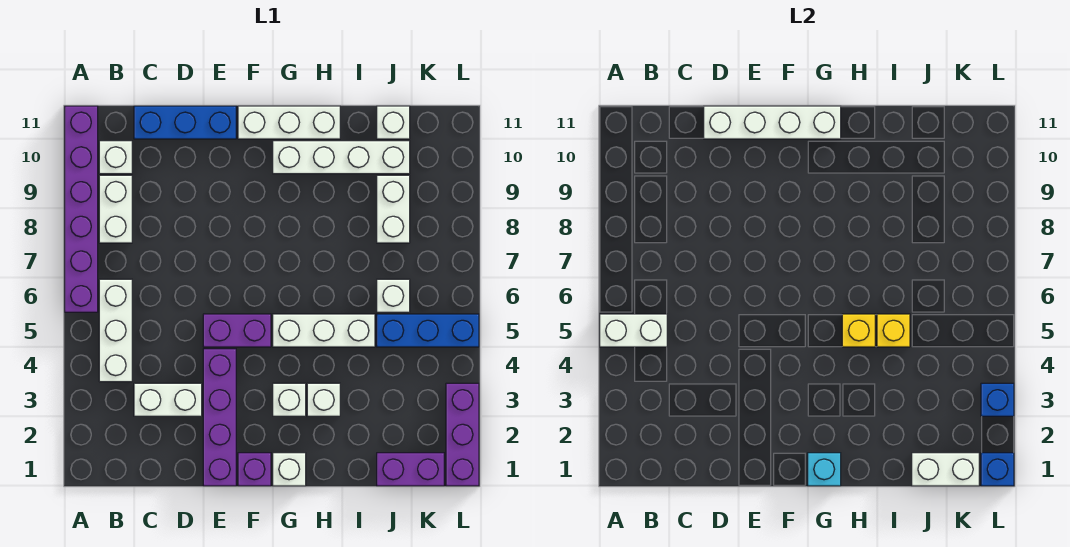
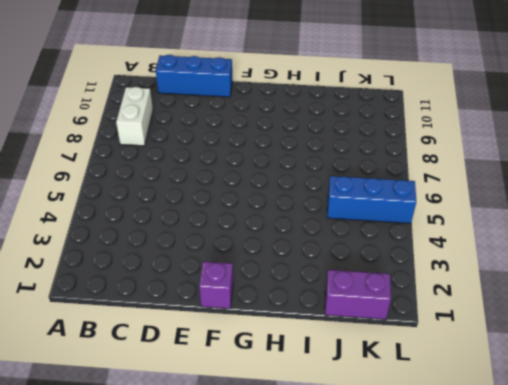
none -> purple 1x6 brick [65,106,98,312]
none -> white 1x3 brick [99,279,132,382]
none -> white 1x1 brick [99,141,132,174]

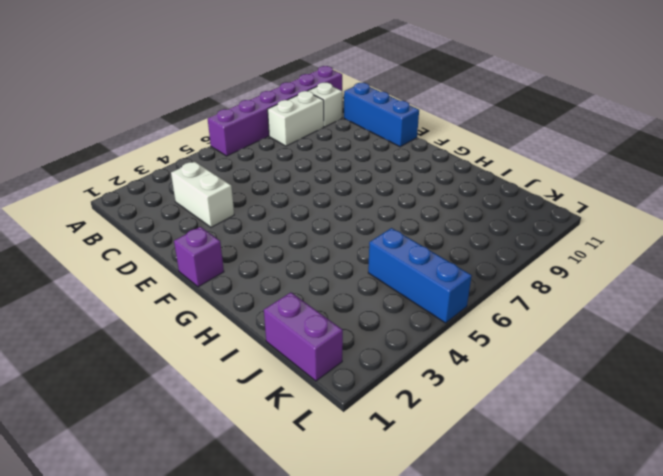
none -> white 1x3 brick [99,279,132,382]
none -> purple 1x4 brick [203,349,236,486]
none -> purple 1x2 brick [203,314,271,347]

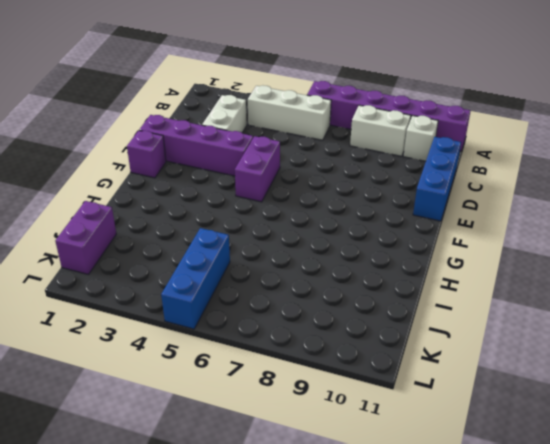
none -> white 1x3 brick [238,106,340,139]
none -> white 1x1 brick [273,453,306,486]
none -> white 1x1 brick [273,383,306,416]

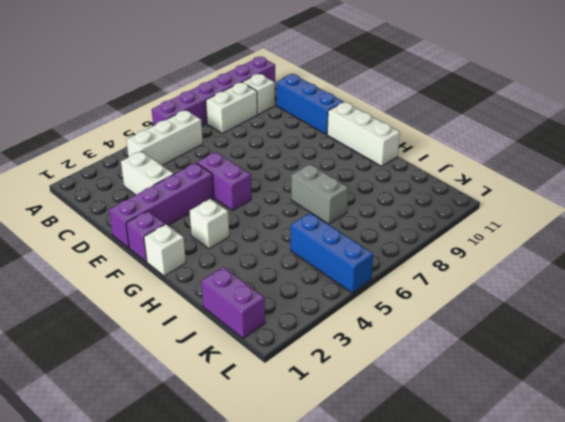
grey 1x2 brick [291,164,348,224] -> none
none -> white 1x3 brick [273,314,375,347]
none -> white 1x4 brick [273,141,410,174]
none -> white 1x1 brick [307,383,340,416]

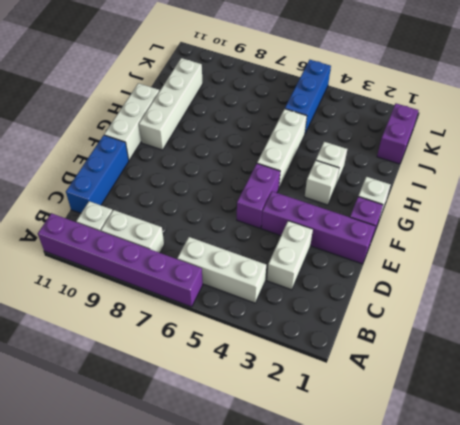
none -> white 1x1 brick [377,279,410,312]
none -> white 1x2 brick [377,175,410,243]
none -> white 1x1 brick [377,106,410,139]

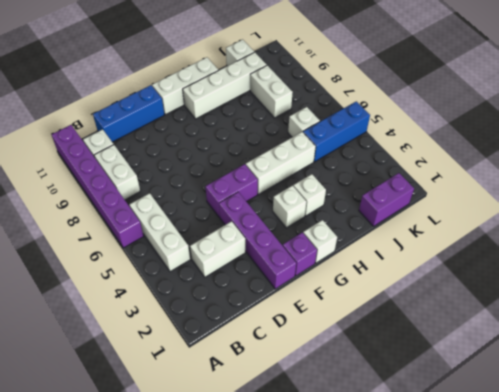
none -> purple 1x3 brick [446,383,479,486]
none -> white 1x2 brick [600,314,667,347]
none -> white 1x4 brick [704,106,841,139]

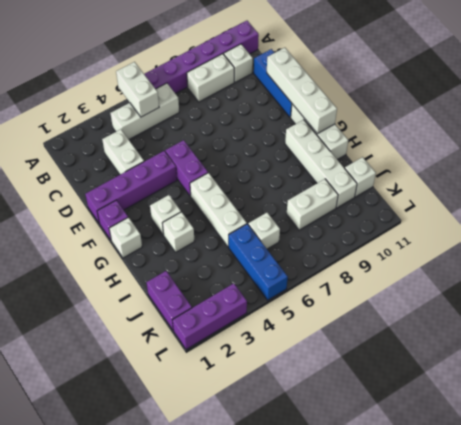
none -> cyan 1x1 brick [808,453,841,486]
none -> yellow 1x1 brick [842,314,875,347]
none -> yellow 1x1 brick [877,314,910,347]

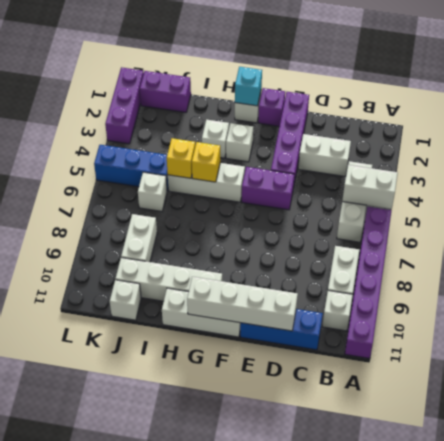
none -> white 1x2 brick [912,453,979,486]
none -> blue 1x1 brick [981,453,1014,486]
none -> blue 1x1 brick [981,383,1014,416]

